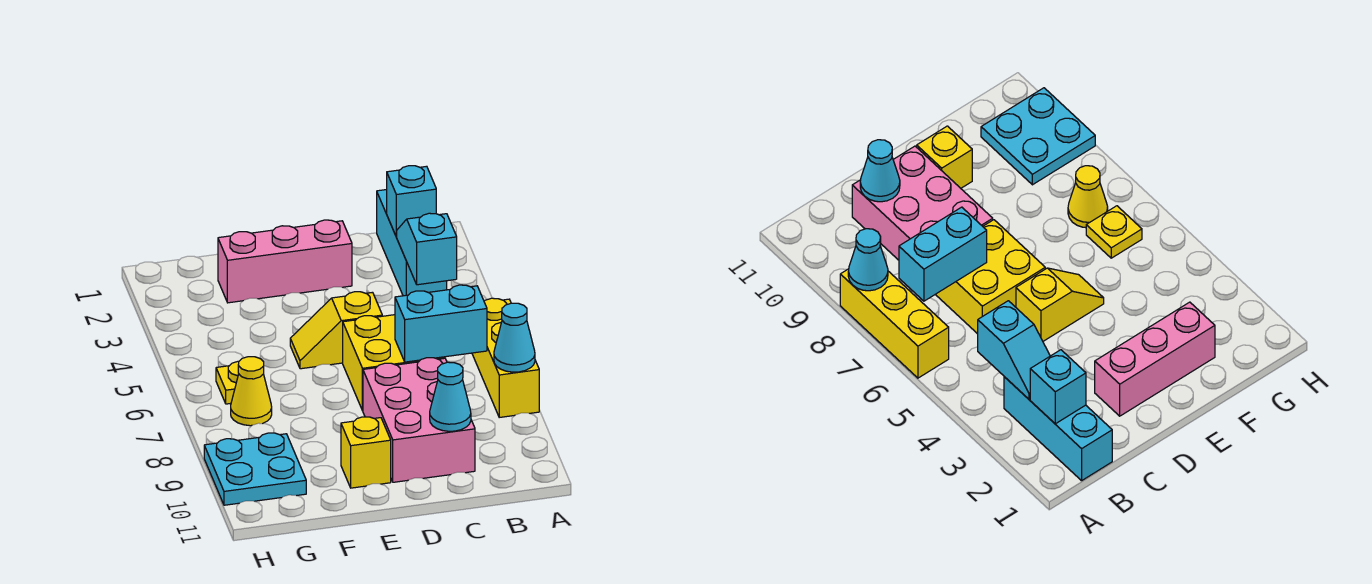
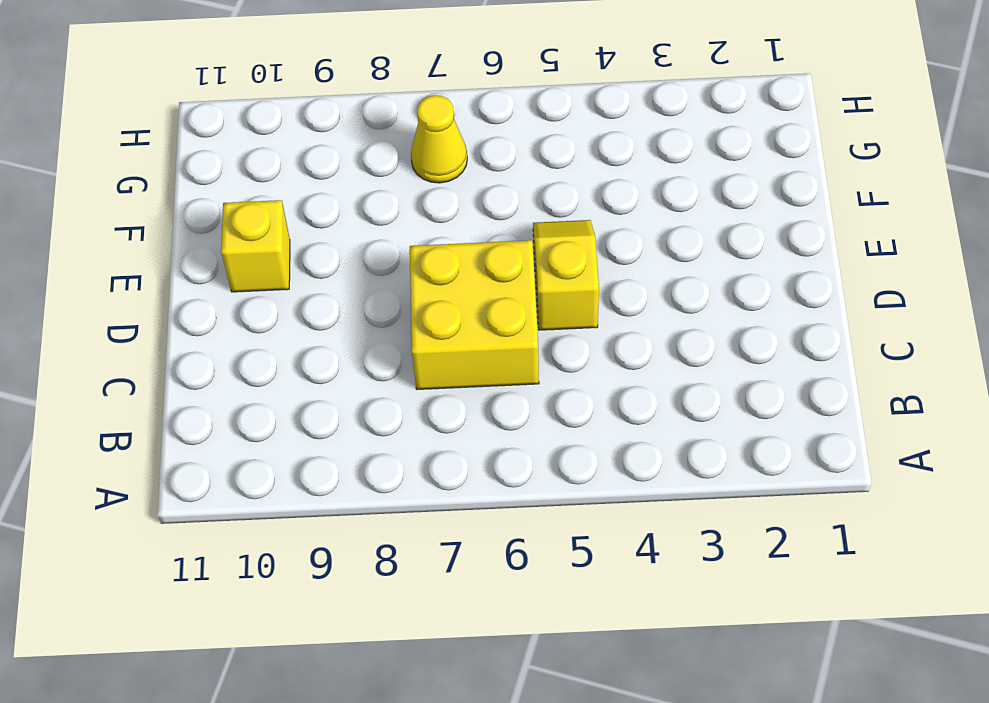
none -> yellow 1x3 brick [472,298,539,417]
none -> cyan 1x3 brick [377,190,447,296]
none -> pink 2x3 brick [363,358,475,482]

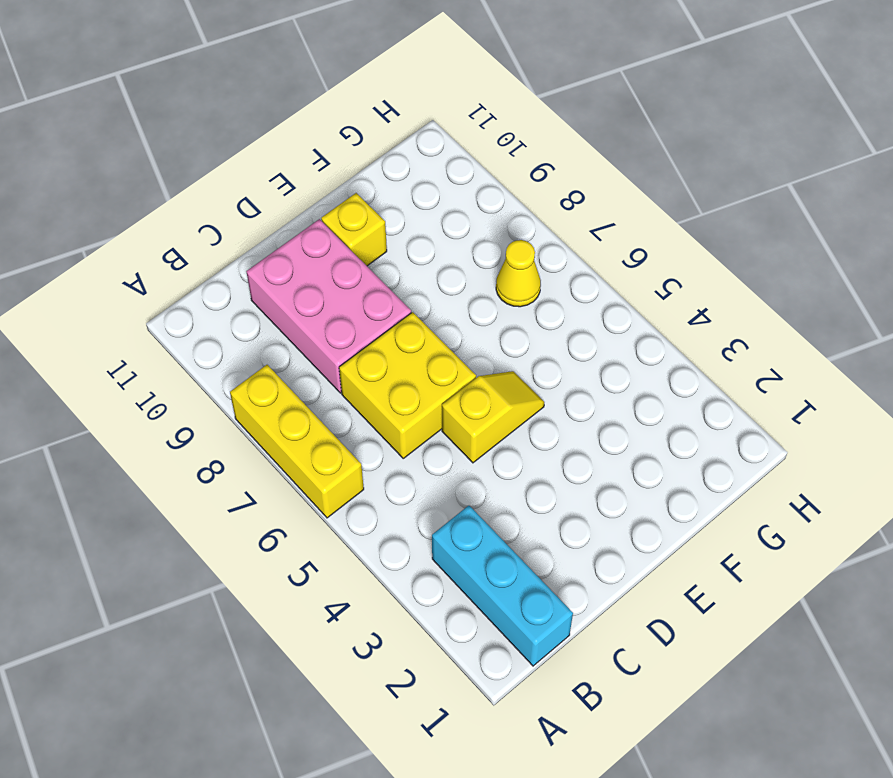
none -> pink 1x3 brick [218,220,352,303]
none -> yellow 1x1 plate [216,361,239,404]
none -> cyan 2x2 plate [204,433,306,505]

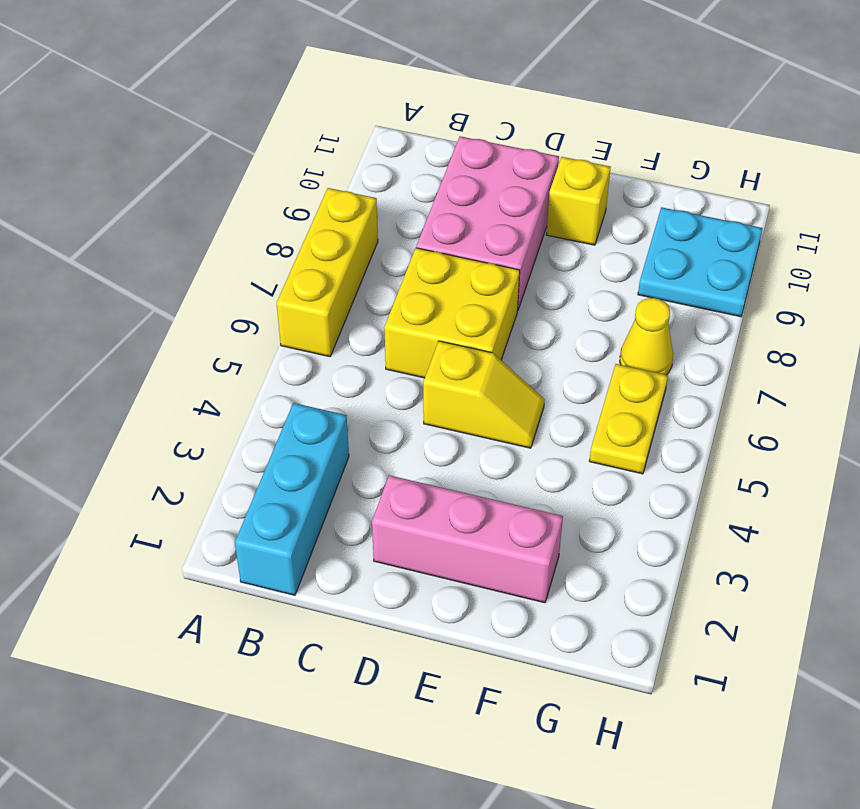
yellow 1x2 plate [590,364,668,474] -> yellow 1x1 plate [216,361,239,404]
none -> cyan 1x1 cone [494,303,535,372]
none -> cyan 1x1 brick [387,166,436,237]
none -> cyan 1x2 slope [397,213,457,285]

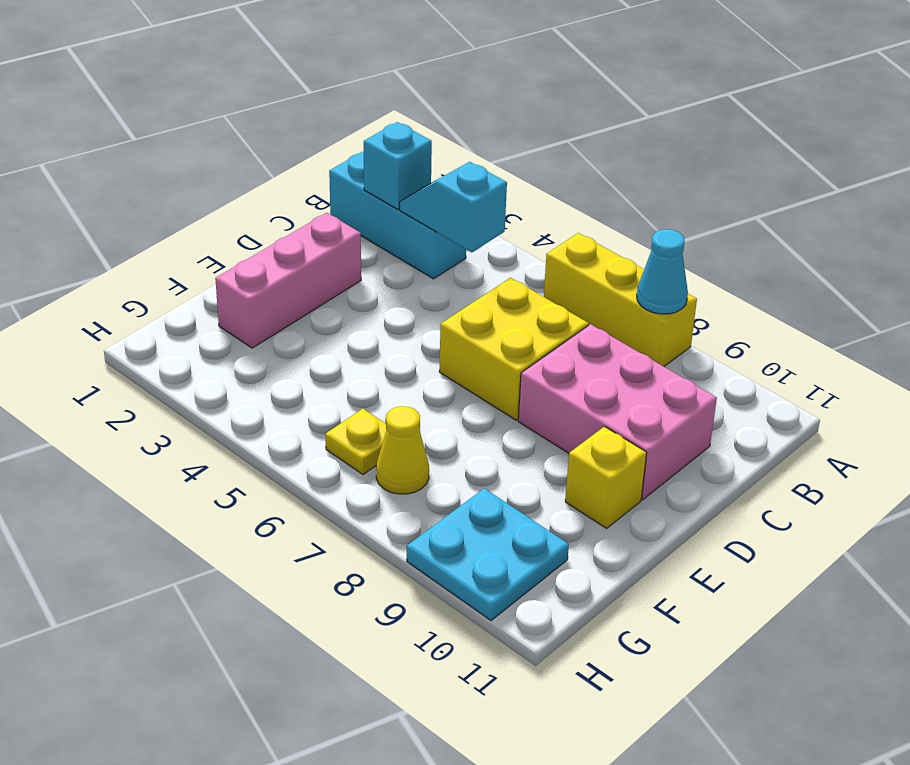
none -> yellow 1x2 slope [290,292,382,369]
none -> cyan 1x2 brick [395,285,487,362]
none -> cyan 1x1 cone [430,362,471,431]

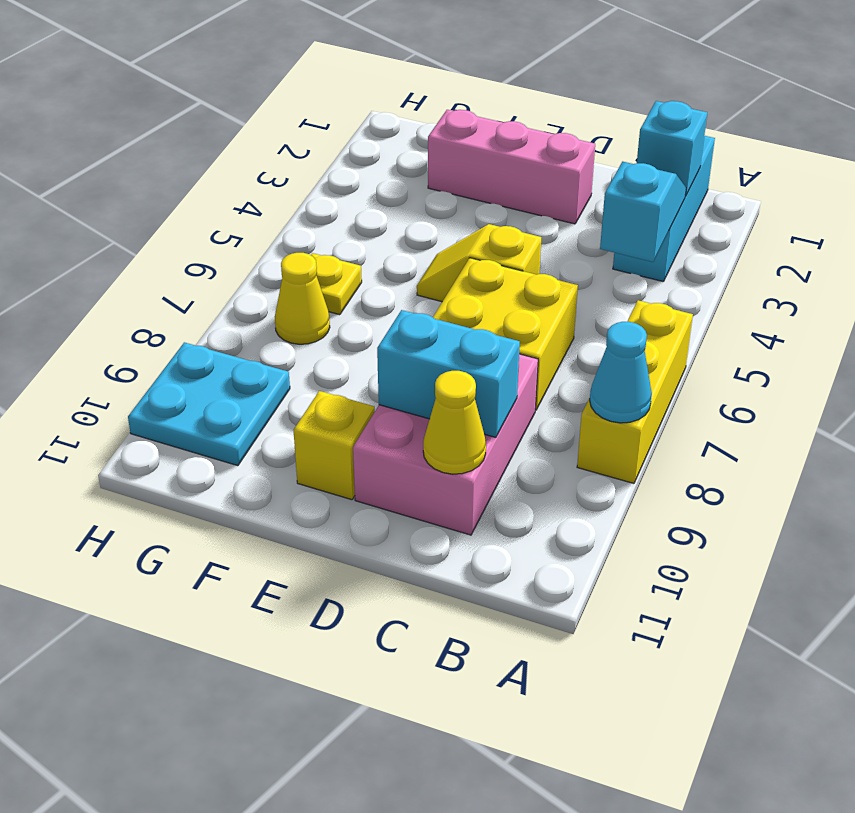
cyan 1x2 brick [377,310,520,437] -> cyan 1x2 brick moved to [395,285,487,362]
yellow 1x1 cone [423,371,486,474] -> cyan 1x1 cone [430,362,471,431]

